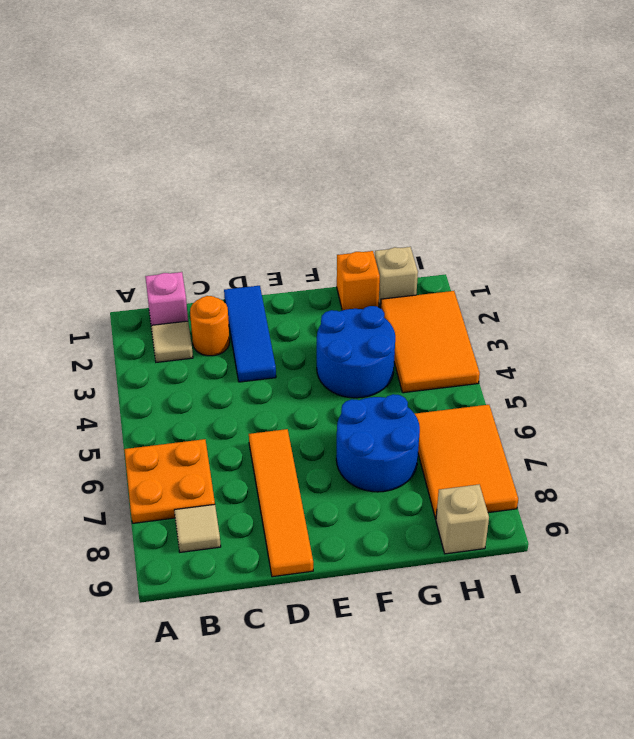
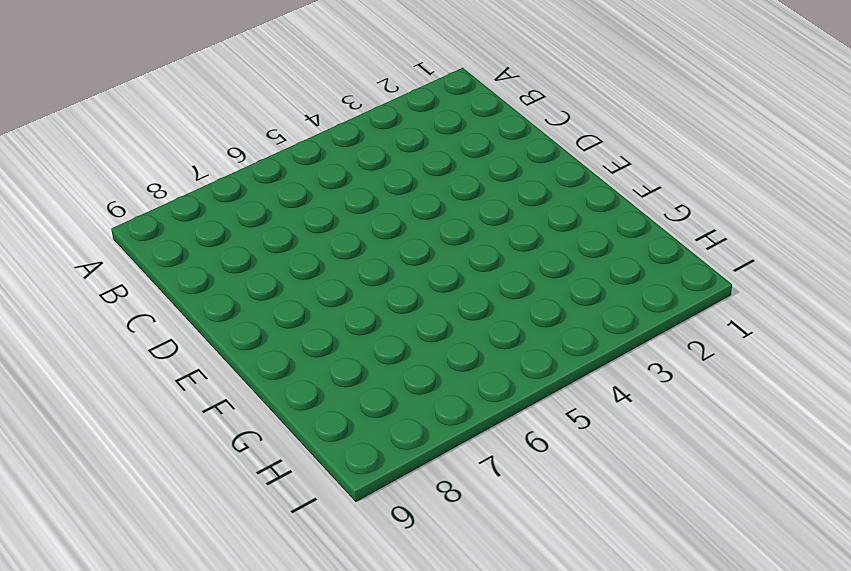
none -> orange 2x2 plate [124,439,215,523]
none -> pink 1x1 brick [145,272,188,329]
none -> tan 1x1 tile [151,321,193,362]

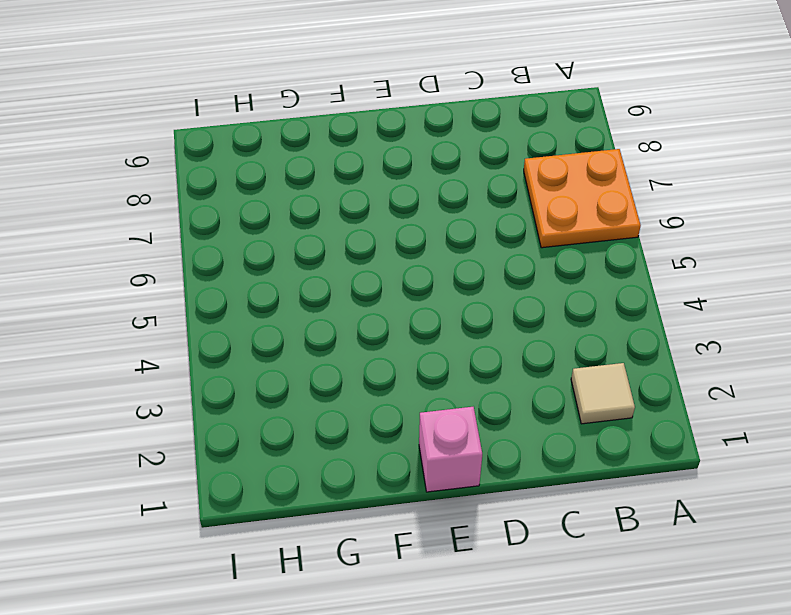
pink 1x1 brick [419,407,482,492] -> pink 1x1 brick moved to [145,272,188,329]
none -> tan 1x1 tile [174,504,221,552]
none -> orange 1x1 round brick [190,296,230,356]
none -> blue 1x3 tile [224,286,276,382]

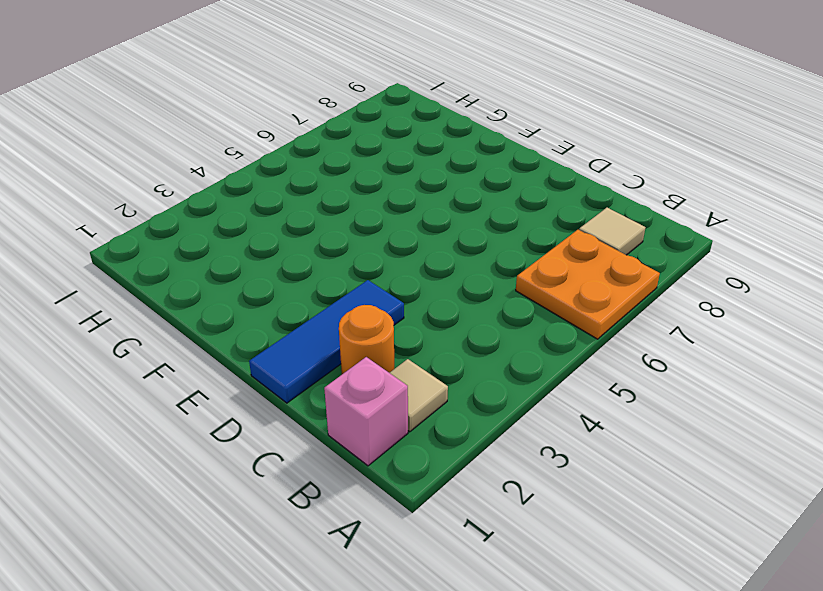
none -> orange 1x4 tile [249,429,313,577]
none -> blue 2x2 round brick [317,306,395,398]
none -> blue 2x2 round brick [336,394,420,492]

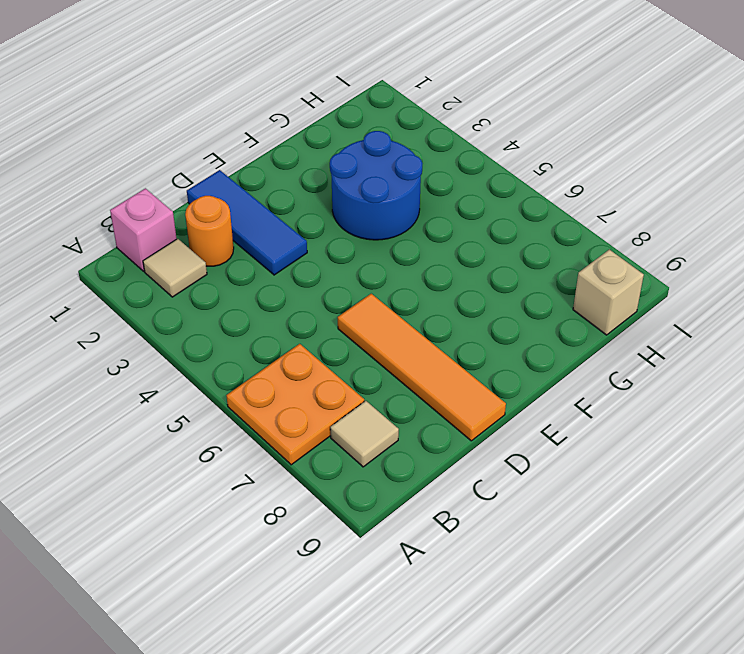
none -> blue 2x2 round brick [336,394,420,492]
none -> orange 1x1 brick [337,251,380,310]
none -> tan 1x1 brick [375,247,418,308]

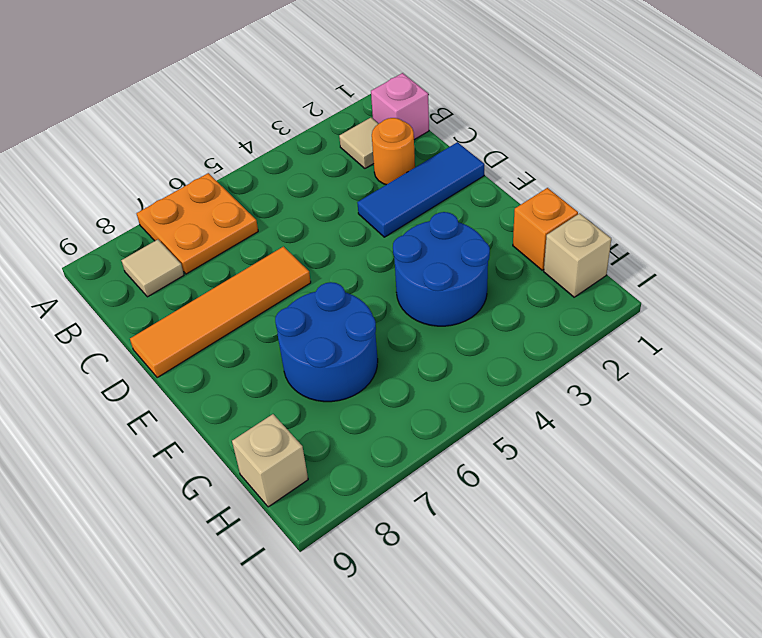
none -> orange 2x3 tile [381,291,480,393]
none -> orange 2x3 tile [415,405,518,519]

